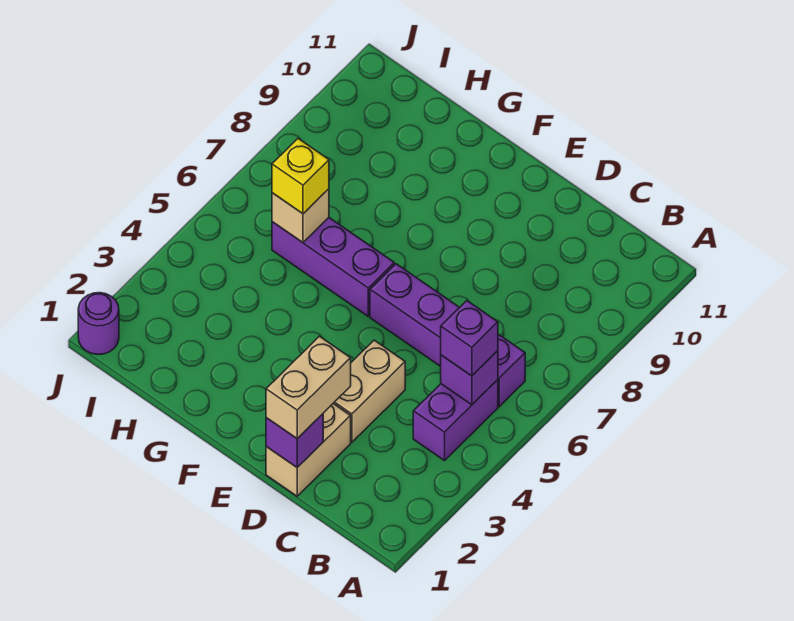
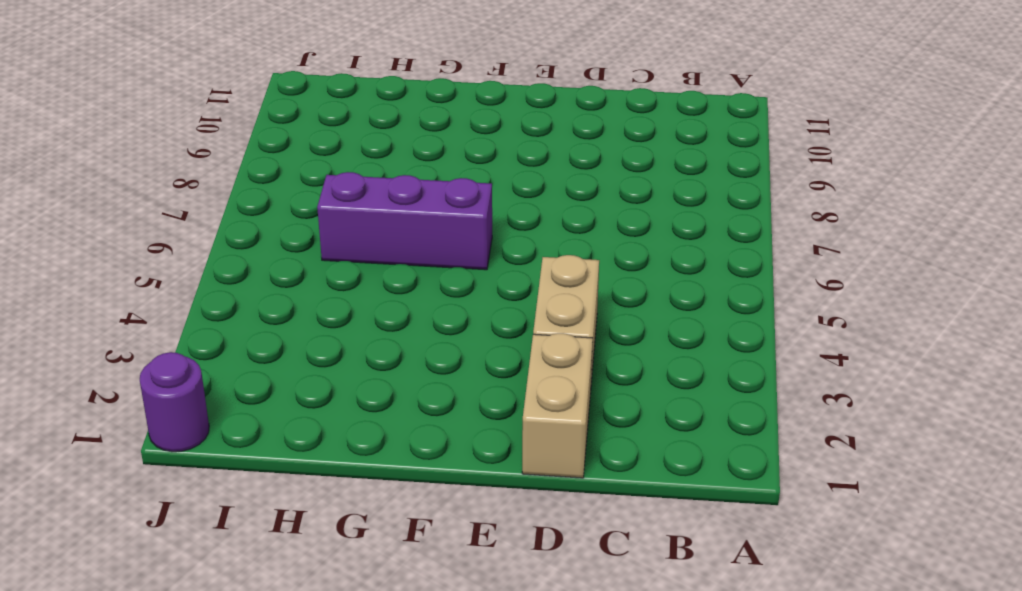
none -> purple 1x2 brick [413,380,498,461]
none -> purple 1x4 brick [370,264,525,407]
none -> purple 1x1 brick [441,351,498,405]

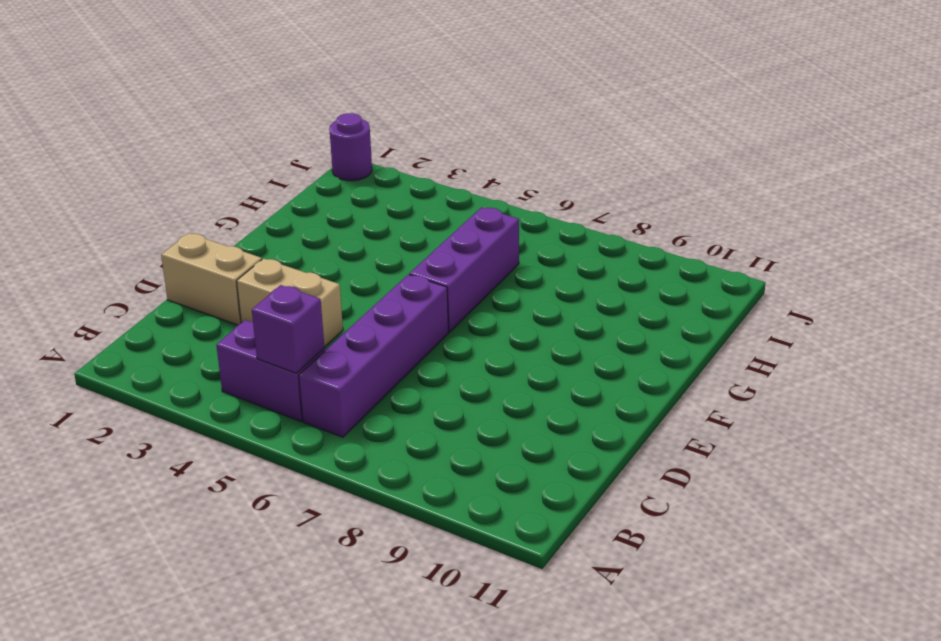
none -> purple 1x1 brick [266,414,323,467]
none -> tan 1x1 brick [272,189,329,242]
none -> purple 1x1 brick [441,301,498,376]

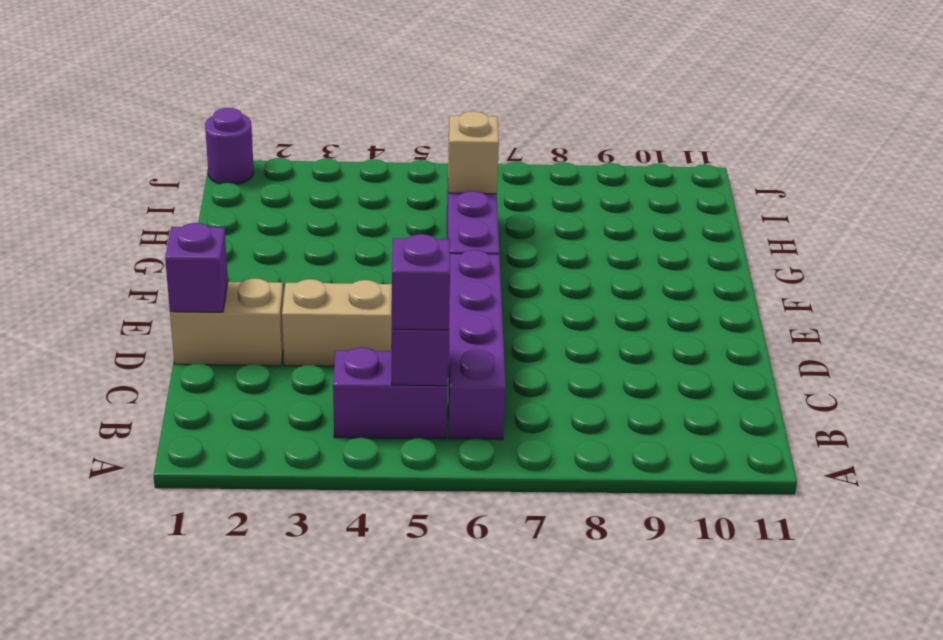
none -> tan 1x2 brick [266,336,351,439]
none -> yellow 1x1 brick [272,139,329,214]

